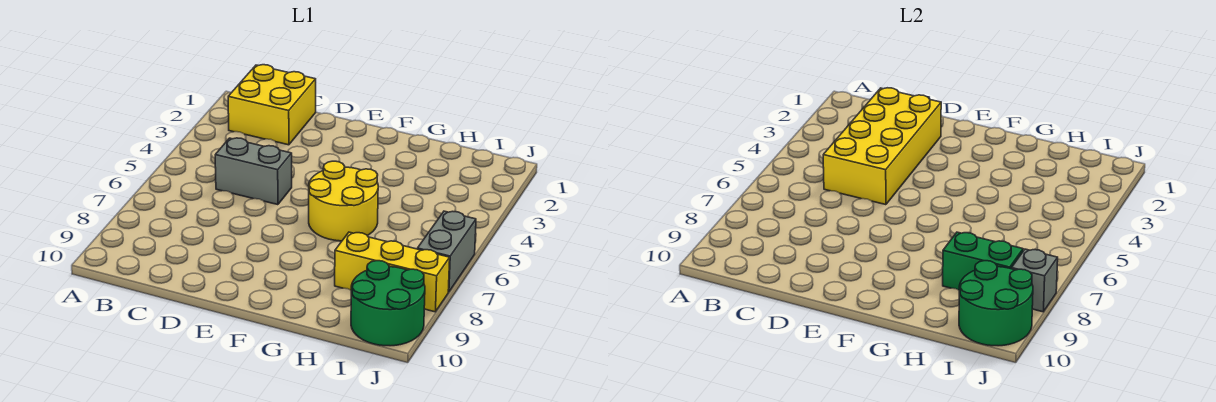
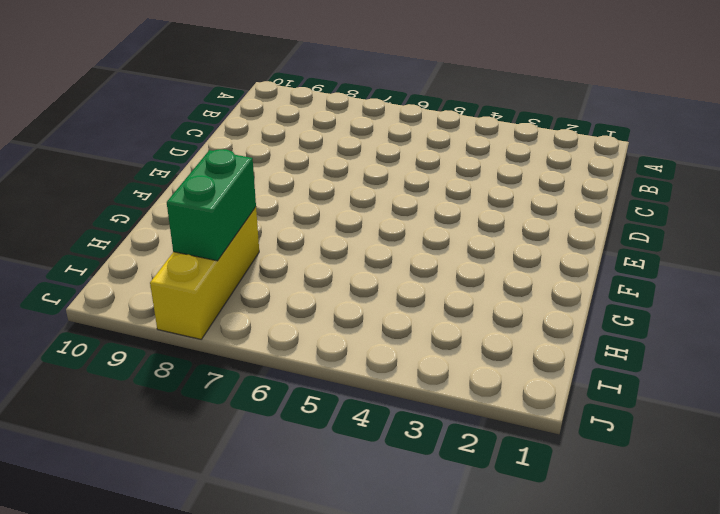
none -> yellow 2x2 brick [228,65,316,145]
none -> grey 1x2 brick [215,138,292,205]

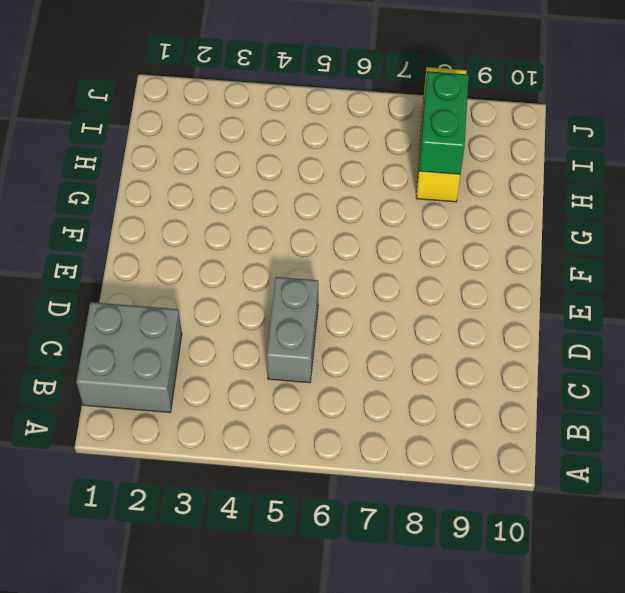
grey 2x2 brick [76,302,182,412] -> yellow 2x2 brick [228,65,316,145]
none -> yellow 2x2 round brick [309,161,378,241]
none -> green 2x2 round brick [351,261,425,346]

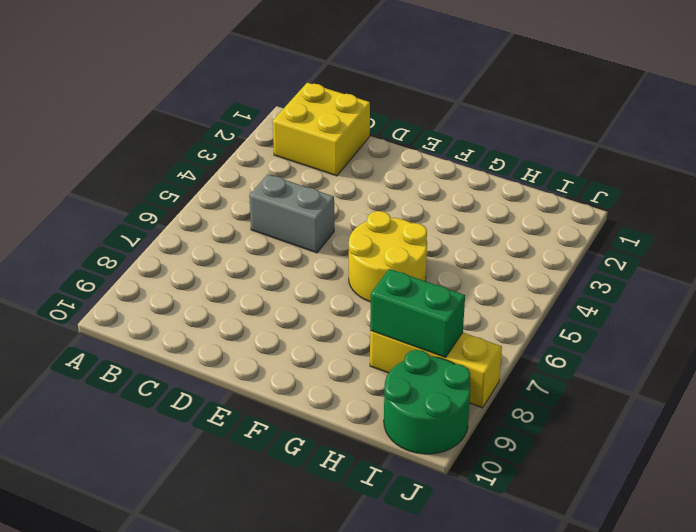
none -> grey 1x2 brick [417,211,476,292]
none -> yellow 2x4 brick [823,88,941,205]

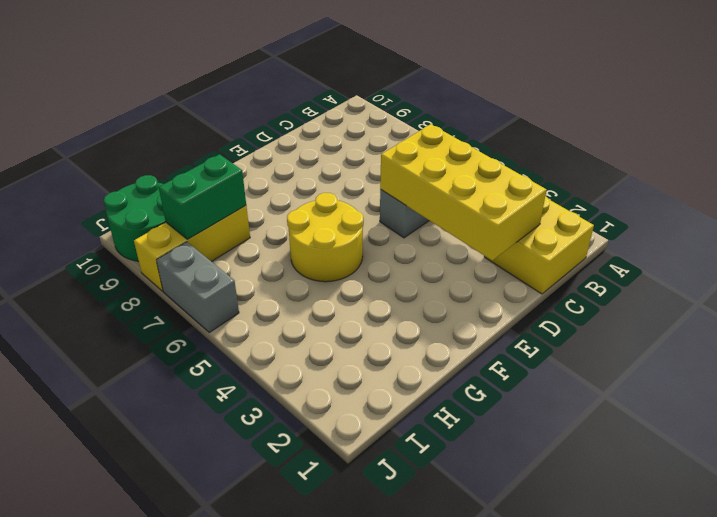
none -> green 2x2 round brick [959,261,1033,346]
none -> grey 1x1 brick [1012,249,1058,312]

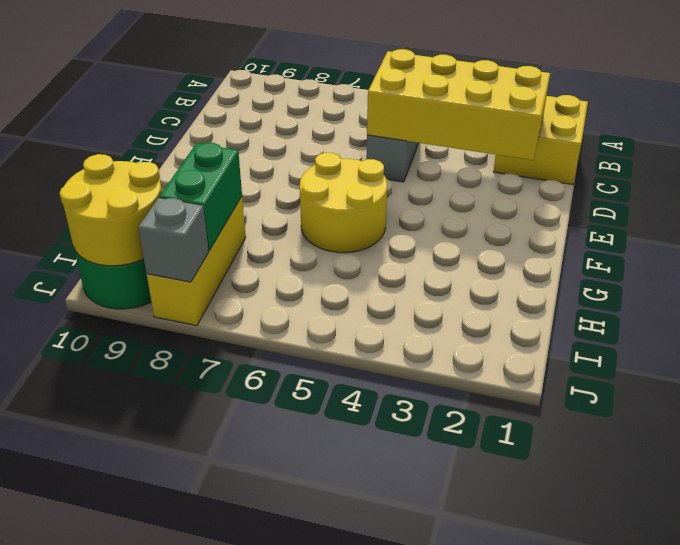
yellow 2x2 round brick [60,154,162,266] -> green 2x2 round brick [959,261,1033,346]
none -> grey 1x2 brick [417,211,476,292]

